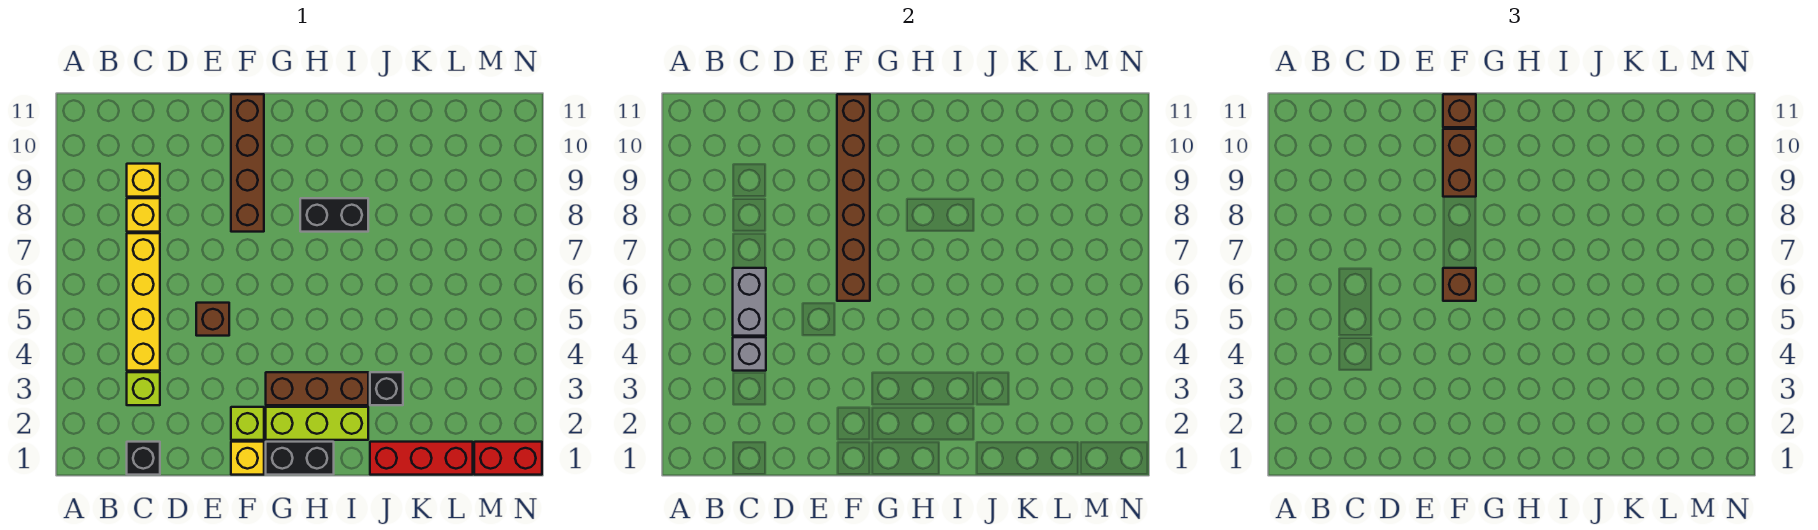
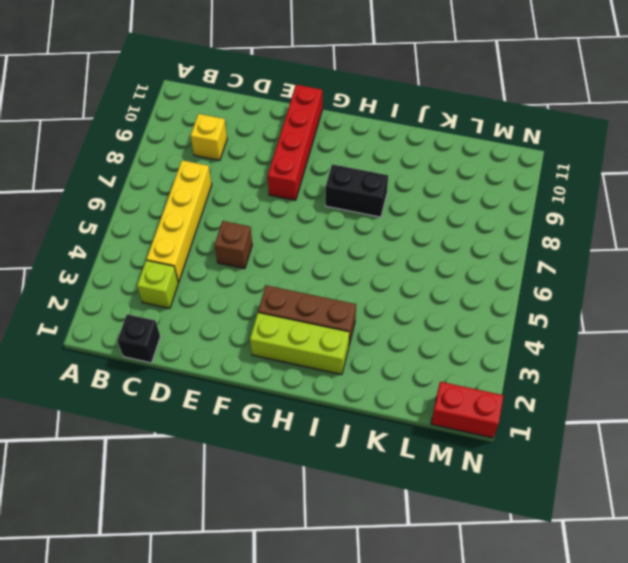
red 1x4 brick [268,85,322,200] -> brown 1x4 brick [231,94,264,232]
none -> yellow 1x1 brick [127,198,160,232]
none -> yellow 1x1 brick [231,442,264,475]
none -> lime 1x1 brick [231,407,264,440]

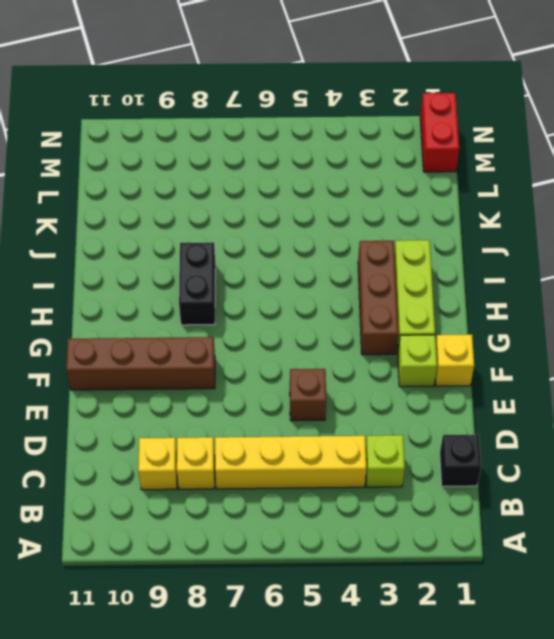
none -> black 1x2 brick [266,442,334,475]
none -> red 1x3 brick [370,442,473,475]
none -> black 1x1 brick [370,372,403,405]

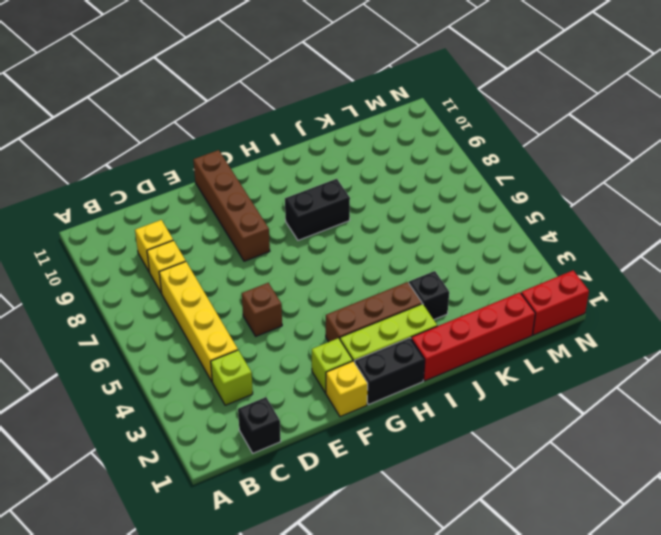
red 1x4 brick [411,292,535,381] -> red 1x3 brick [370,442,473,475]
none -> grey 1x1 brick [733,337,766,371]
none -> grey 1x2 brick [733,268,766,336]
none -> brown 1x6 brick [837,94,870,301]

